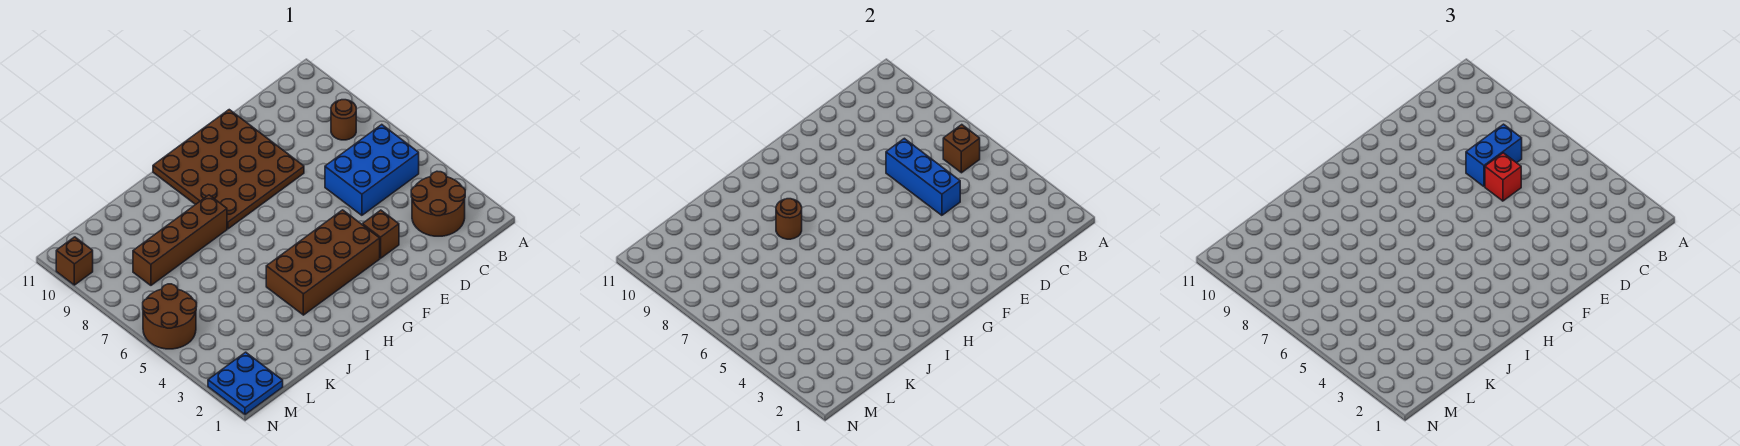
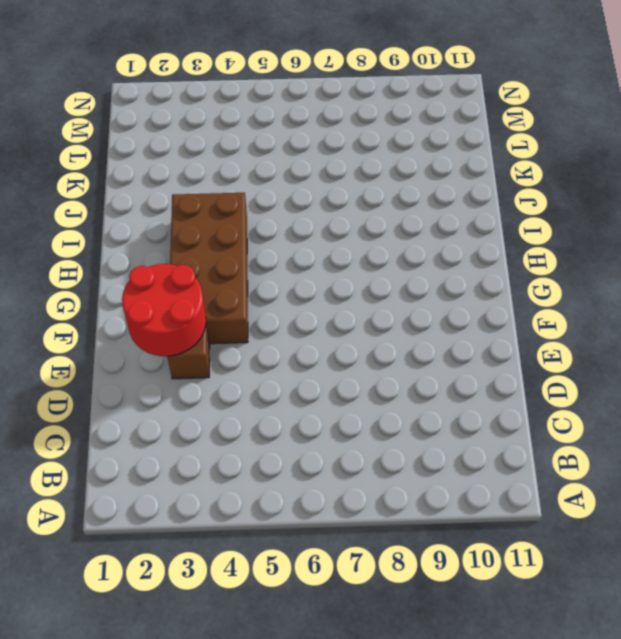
red 2x2 round brick [122,264,206,356] -> none
none -> brown 2x2 round brick [411,171,465,236]
none -> blue 2x3 brick [325,125,419,215]
none -> brown 1x1 round brick [331,100,356,140]

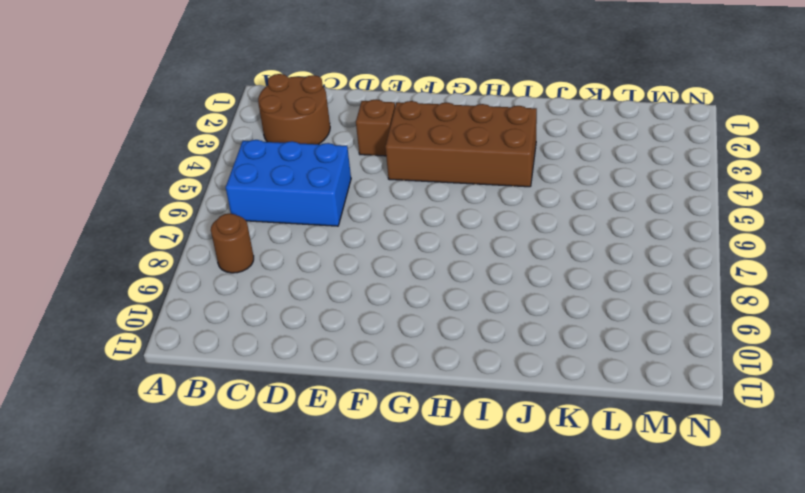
none -> brown 4x4 plate [153,110,304,229]
none -> brown 1x4 brick [133,195,227,285]
none -> blue 2x2 plate [208,352,283,415]

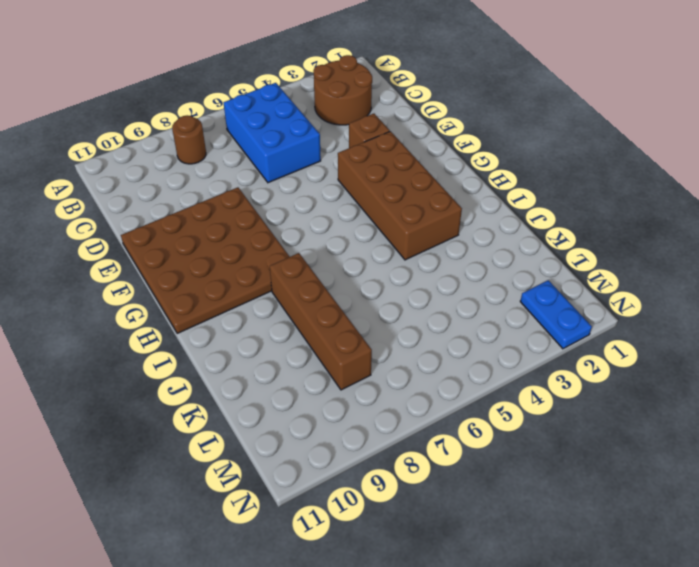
blue 1x2 plate [520,280,592,349] -> blue 2x2 plate [208,352,283,415]
none -> brown 2x2 round brick [143,284,197,349]
none -> brown 1x1 brick [56,237,93,285]
none -> brown 1x1 brick [943,125,980,173]

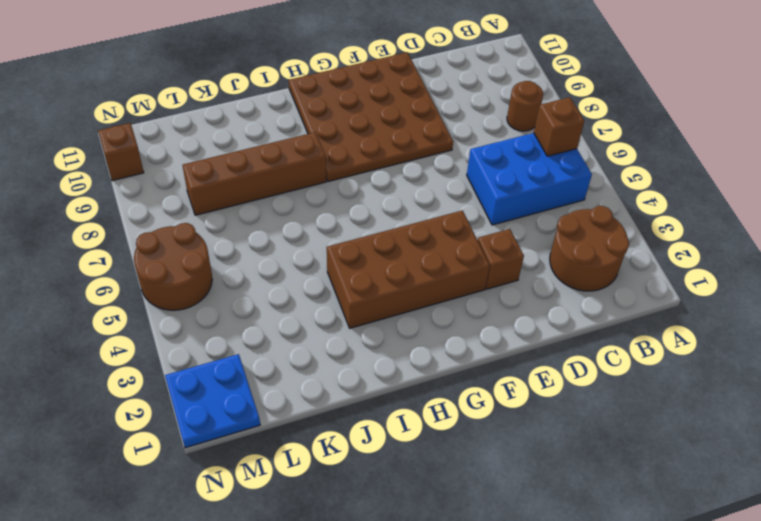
none -> blue 1x3 brick [886,138,960,215]
none -> brown 1x1 round brick [776,199,802,239]
none -> blue 1x2 brick [1466,124,1522,186]

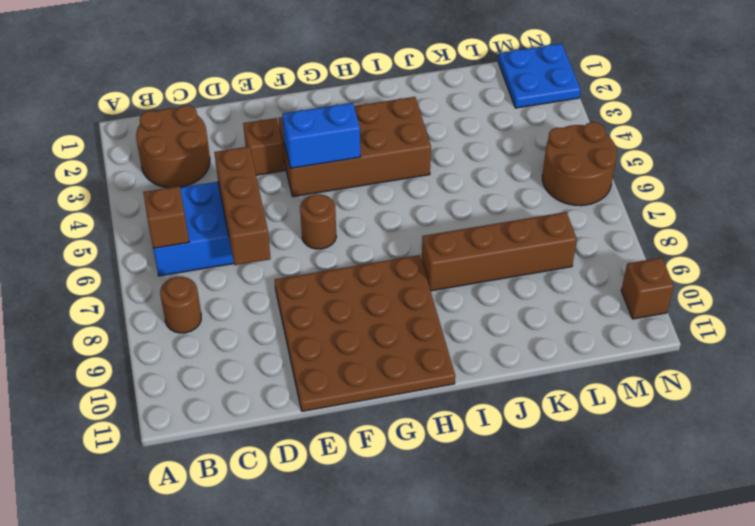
brown 1x3 brick [214,146,271,265] -> blue 1x3 brick [886,138,960,215]
blue 1x2 brick [282,103,360,168] -> blue 1x2 brick moved to [1466,124,1522,186]
brown 1x1 round brick [300,194,336,249] -> brown 1x1 round brick moved to [776,199,802,239]
none -> red 1x1 brick [1485,153,1521,201]

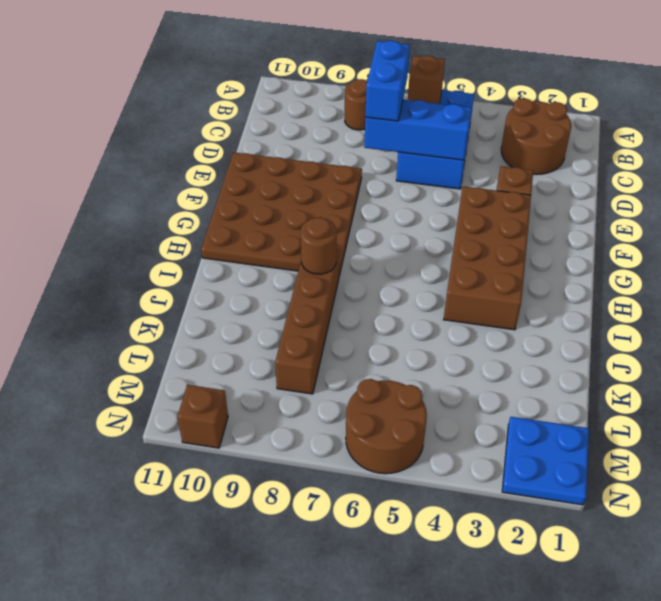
none -> red 1x1 brick [1485,153,1521,201]

